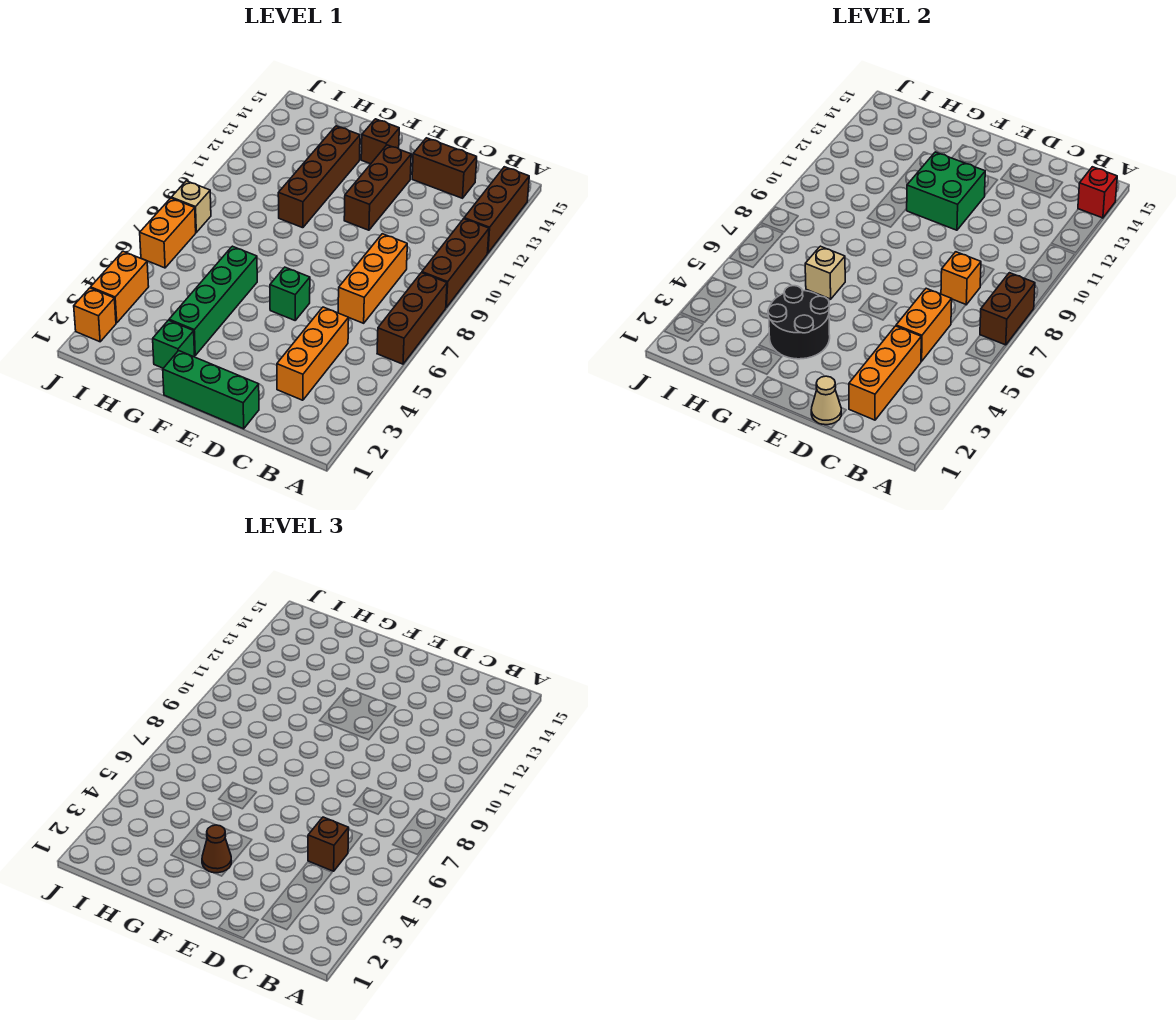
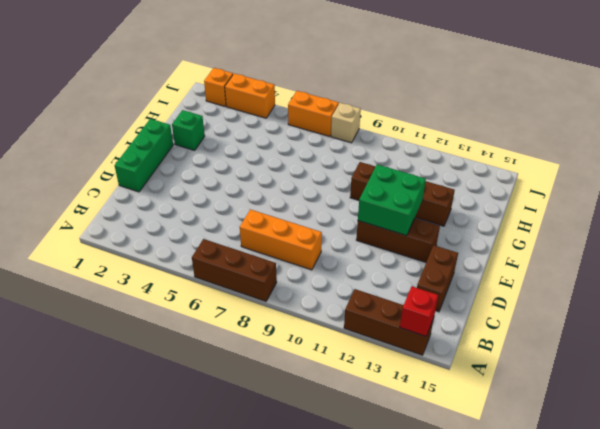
none -> brown 1x3 brick [422,219,489,307]
none -> orange 1x3 brick [277,307,349,400]
none -> green 1x1 brick [270,267,310,320]

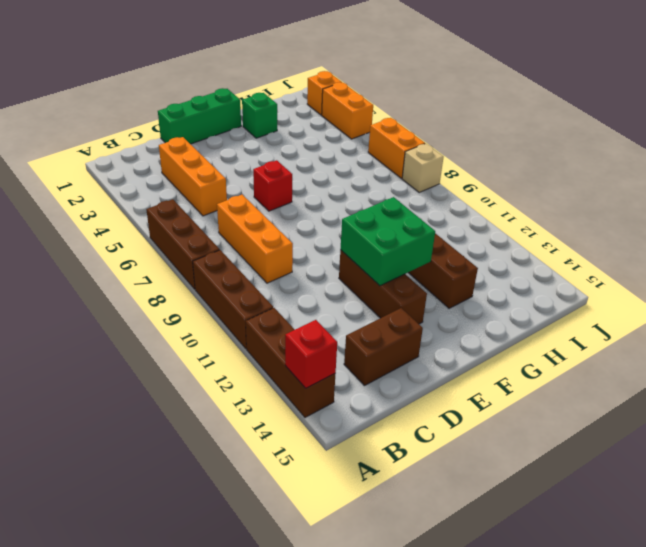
red 1x1 brick [253,160,292,211] -> green 1x1 brick [270,267,310,320]
none -> brown 1x1 brick [361,119,399,164]
none -> green 1x4 brick [169,246,257,355]
none -> brown 1x2 brick [980,273,1035,345]

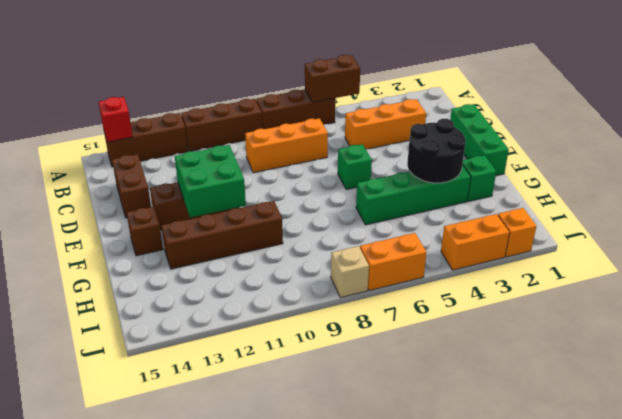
brown 1x2 brick [305,55,360,102] -> brown 1x2 brick moved to [980,273,1035,345]
none -> orange 1x3 brick [849,326,921,420]
none -> orange 1x2 brick [896,288,952,361]
none -> orange 1x1 brick [941,252,981,305]

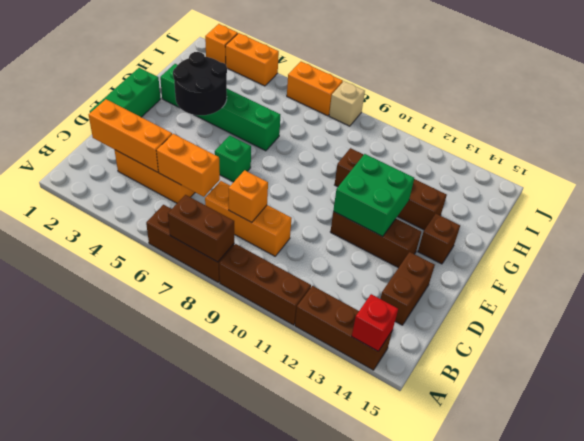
none -> tan 1x1 cone [811,376,841,425]
none -> tan 1x1 brick [805,246,845,299]
none -> brown 1x1 brick [308,817,349,871]

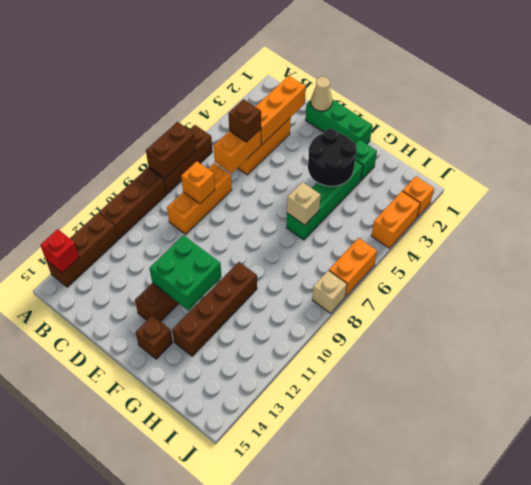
none -> brown 1x2 brick [412,138,477,198]
none -> green 1x1 brick [270,267,310,320]
none -> brown 1x1 cone [202,825,231,873]

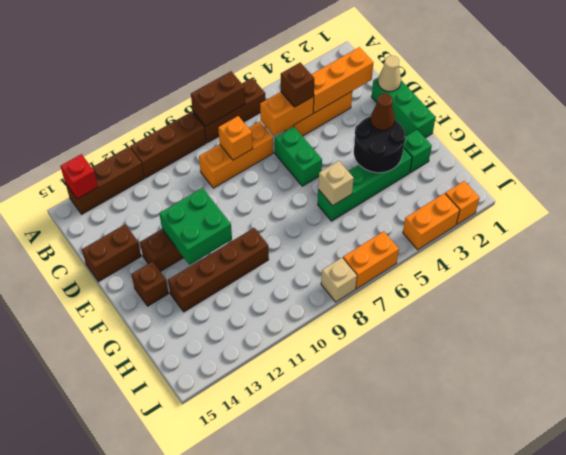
green 1x2 brick [275,126,322,186] -> green 1x1 brick [270,267,310,320]
brown 1x2 brick [82,224,141,282] -> brown 1x2 brick turned to [412,138,477,198]

